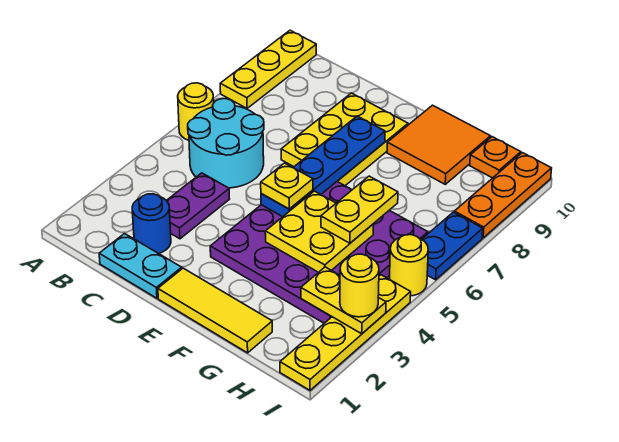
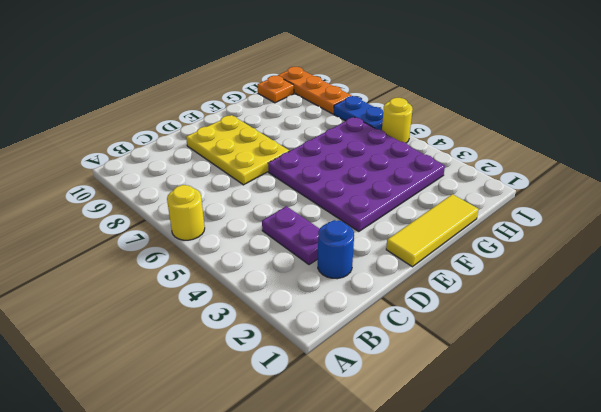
none -> yellow 1x3 plate [220,30,316,108]
none -> cyan 2x2 round brick [188,99,264,188]
none -> cyan 1x2 plate [99,234,182,298]

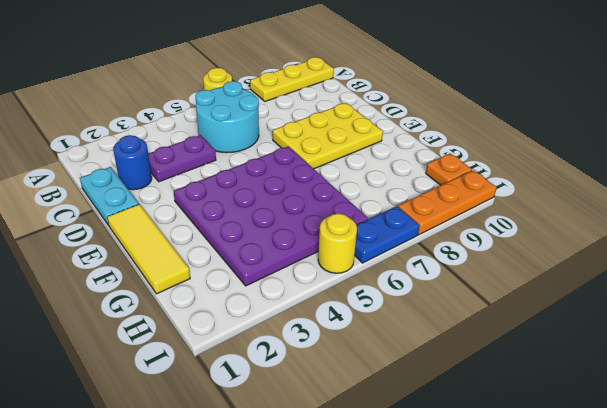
none -> orange 2x2 tile [387,105,491,184]
none -> yellow 1x4 plate [280,275,411,390]
none -> blue 1x4 plate [261,116,385,217]

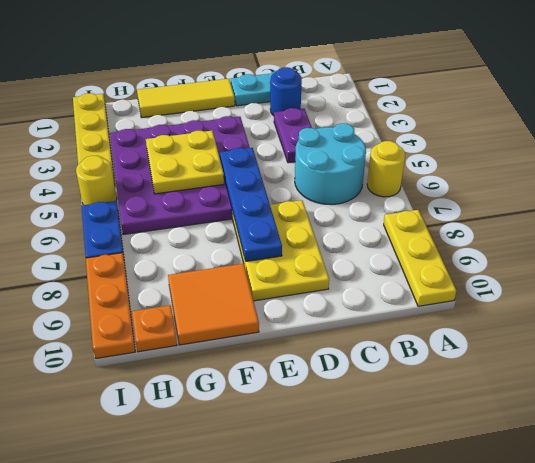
none -> yellow 1x2 plate [301,267,386,334]
none -> yellow 1x1 plate [261,163,313,209]
none -> yellow 1x2 plate [321,176,398,243]

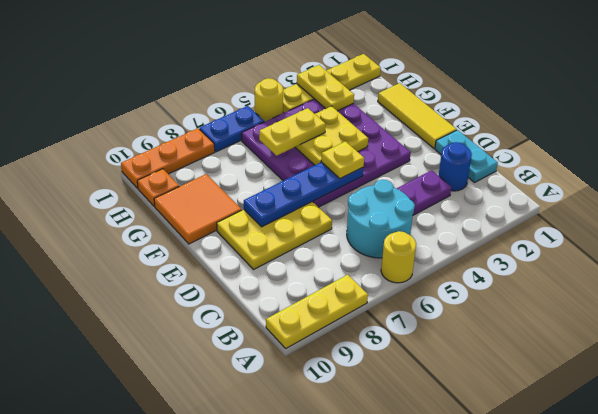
none -> yellow 1x1 round brick [340,254,379,317]

